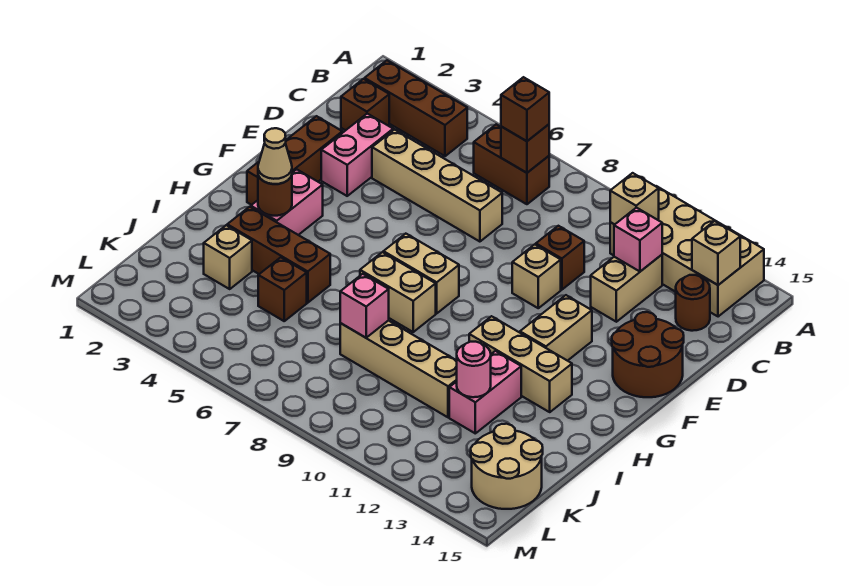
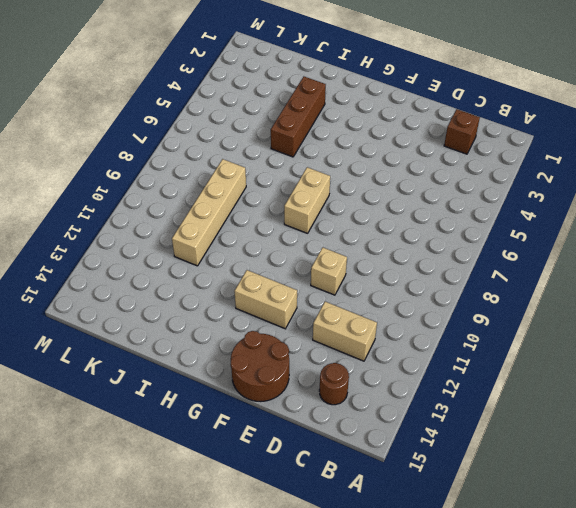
none -> tan 2x4 brick [610,186,764,317]
none -> brown 1x3 brick [365,60,467,156]
none -> brown 1x2 brick [474,124,549,204]
none -> pink 1x2 brick [321,114,393,196]

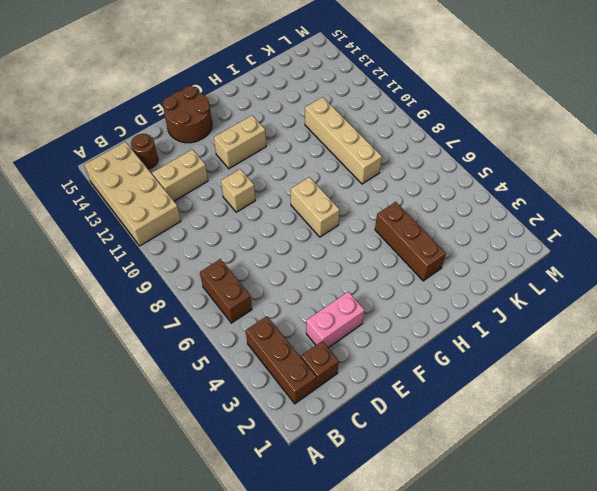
none -> tan 1x4 brick [372,130,502,242]
none -> brown 1x1 brick [536,226,584,290]
none -> brown 1x3 brick [247,116,342,205]
none -> pink 1x2 brick [251,169,323,235]

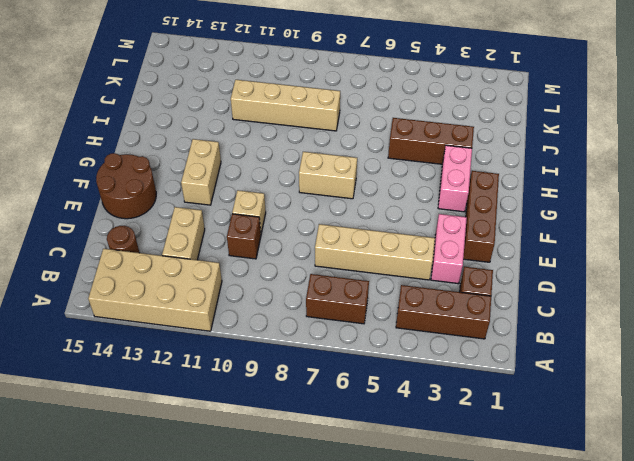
none -> tan 1x2 brick [360,252,436,332]
none -> tan 1x3 brick [469,316,572,412]
none -> pink 1x2 brick [449,351,521,433]
none -> tan 1x1 brick [204,225,252,289]

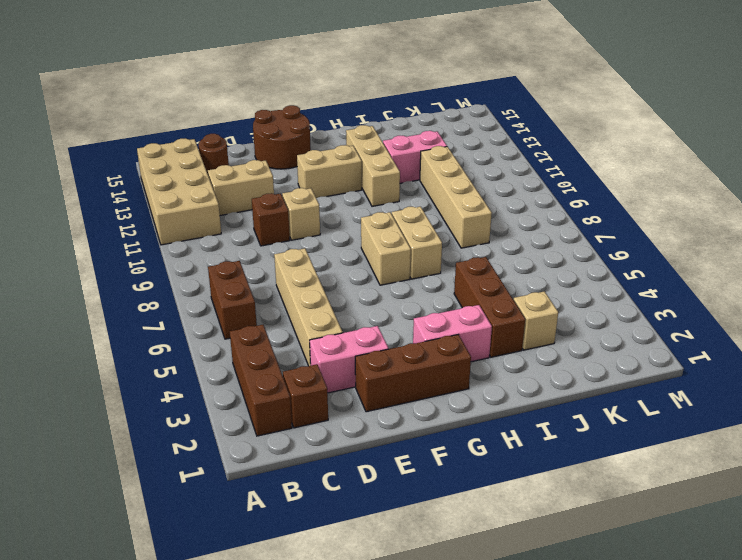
none -> brown 1x1 brick [258,257,307,321]
none -> tan 2x2 round brick [471,424,543,509]
none -> brown 1x1 brick [501,124,549,173]
none -> tan 1x1 brick [610,173,659,225]

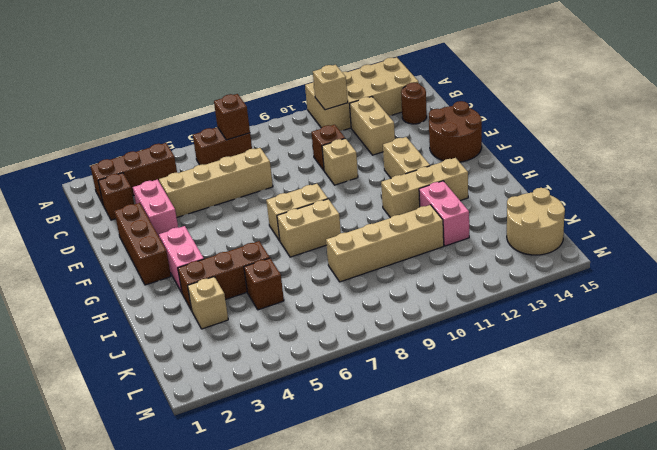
none -> tan 1x1 brick [692,221,740,285]
none -> pink 1x1 brick [614,208,662,271]
none -> brown 1x1 round brick [258,175,292,216]
none -> pink 1x1 brick [340,274,389,338]

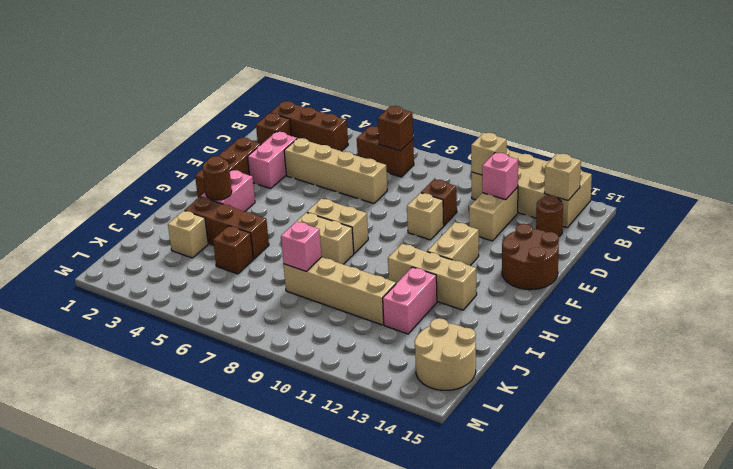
none -> pink 1x1 round brick [457,342,491,397]
none -> brown 1x1 brick [501,77,549,141]
none -> tan 1x1 cone [258,128,292,184]

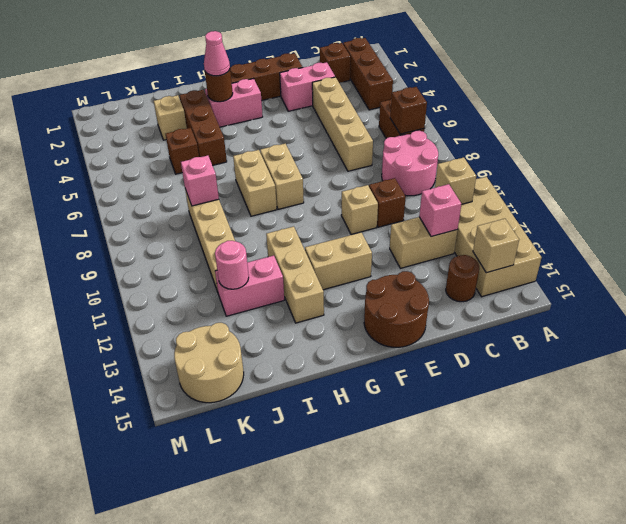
pink 2x2 round brick [382,130,438,196] -> none
pink 1x1 cone [204,31,230,76] -> tan 1x1 cone [258,128,292,184]
none -> brown 1x1 brick [501,77,549,141]

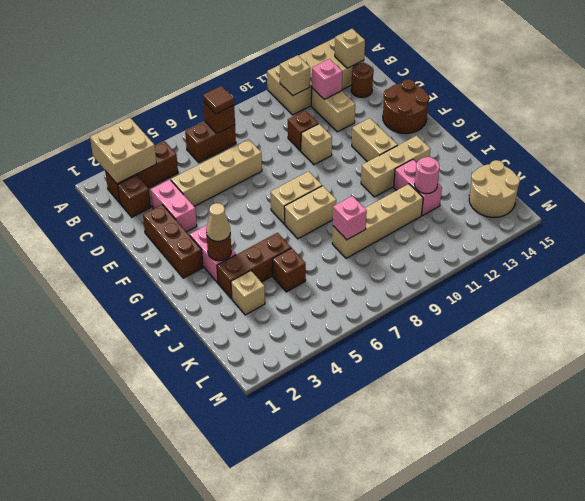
tan 2x2 brick [90,118,156,184] -> none
brown 1x1 tile [203,86,234,114] -> brown 1x1 brick [501,77,549,141]

